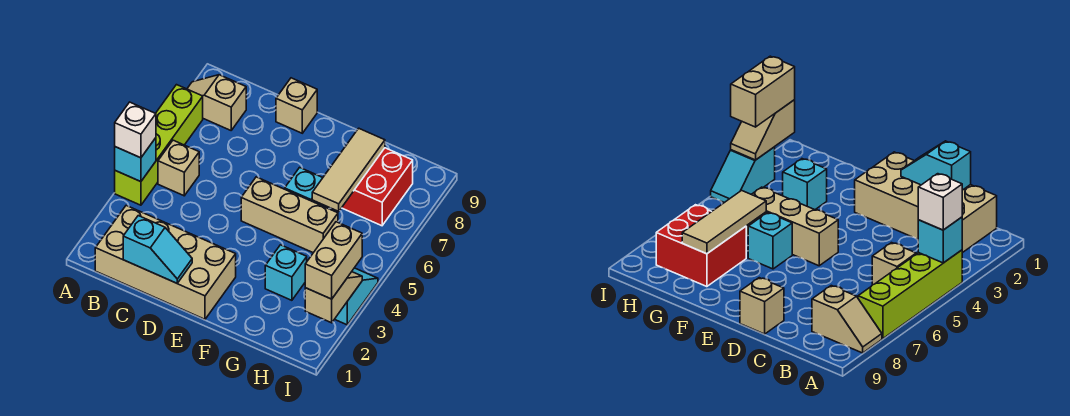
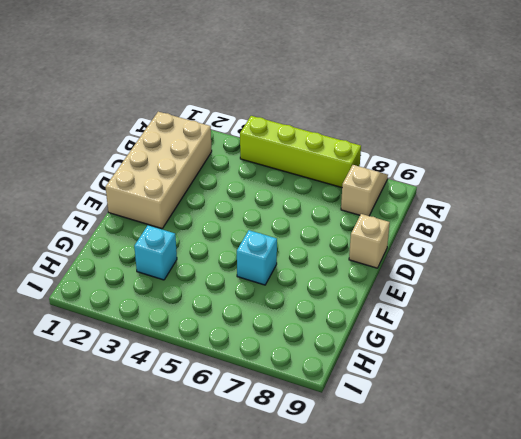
none -> tan 1x1 brick [158,140,199,196]
none -> tan 1x3 brick [241,177,338,253]
none -> red 2x2 brick [342,148,413,226]

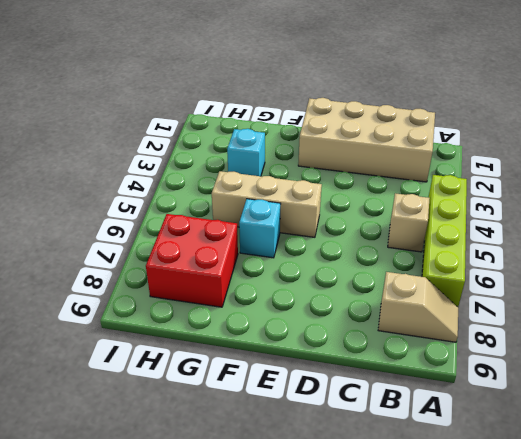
none -> tan 1x1 brick [276,78,317,133]
none -> cyan 1x2 slope [335,268,378,325]
none -> cyan 1x1 brick [115,138,156,182]

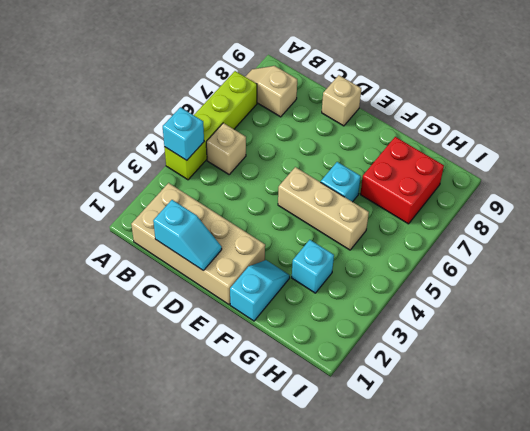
cyan 1x2 slope [230,260,290,321] -> cyan 1x2 slope moved to [335,268,378,325]
none -> tan 1x3 tile [312,128,385,211]
none -> tan 1x2 slope [305,272,362,323]
none -> white 1x1 brick [115,102,156,158]

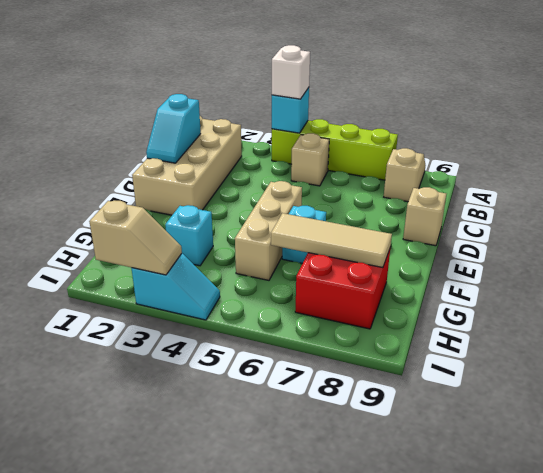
none -> tan 1x2 brick [305,222,362,299]

